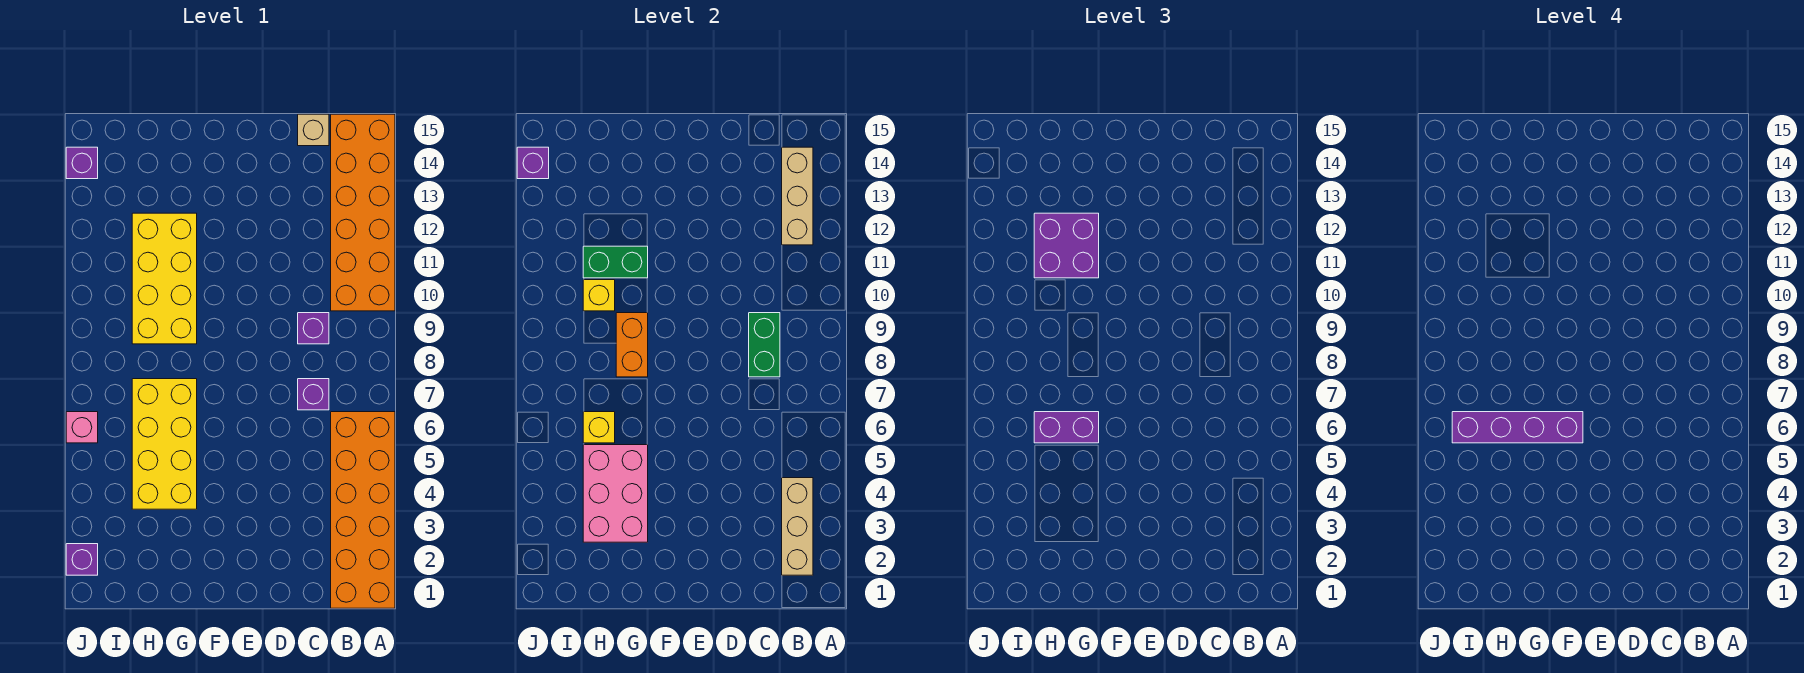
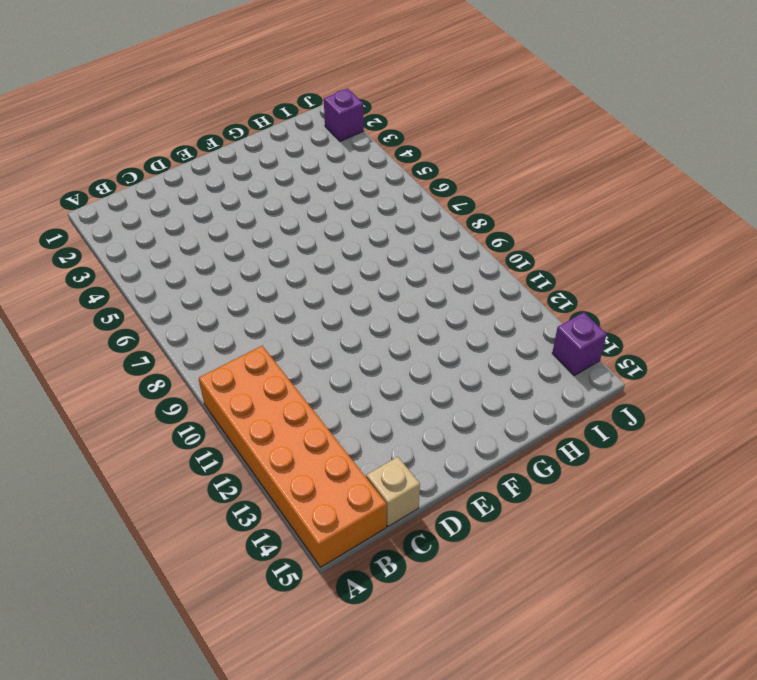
none -> orange 2x6 brick [331,412,395,608]
none -> purple 1x1 brick [298,379,329,410]
none -> purple 1x1 brick [298,313,329,344]

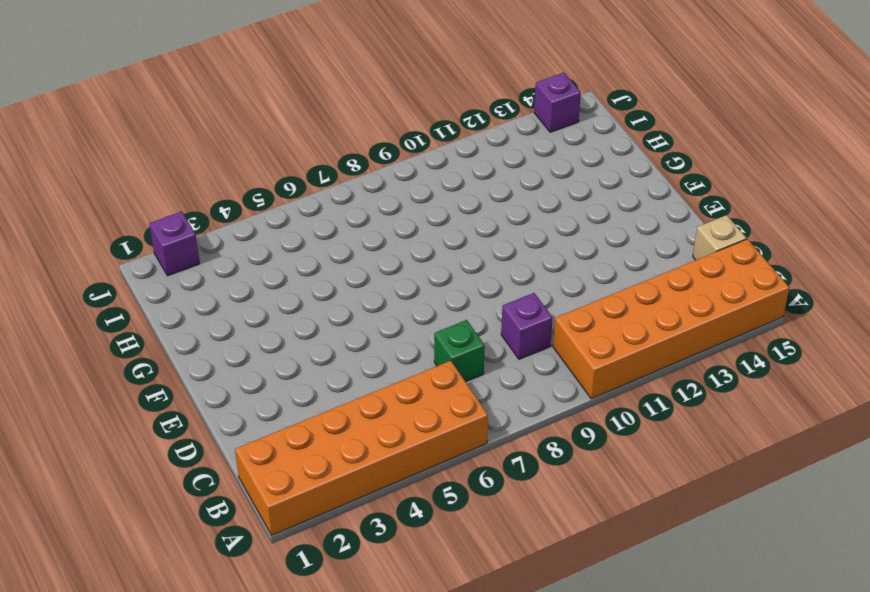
green 1x1 brick [434,320,485,382] -> purple 1x1 brick [298,379,329,410]
none -> yellow 2x4 brick [132,379,197,509]
none -> yellow 2x4 brick [132,213,197,344]
none -> pink 1x1 brick [66,412,98,443]

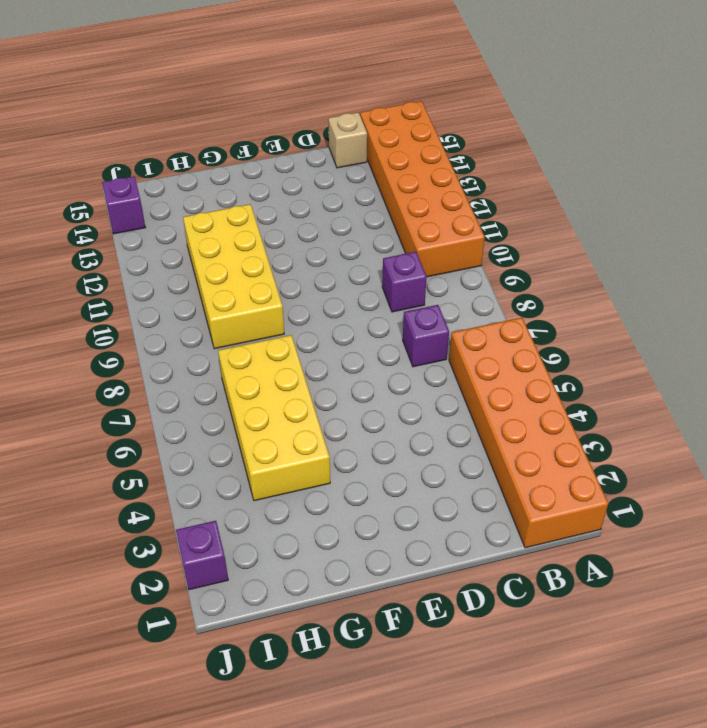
none -> pink 1x1 brick [66,412,98,443]
none -> tan 1x3 brick [782,478,813,575]
none -> tan 1x3 brick [782,147,813,245]

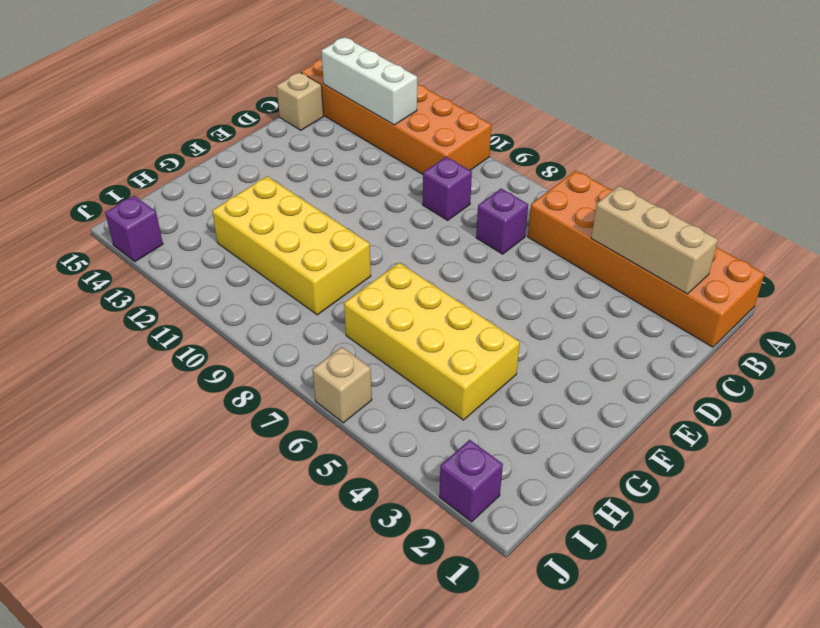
white 1x3 brick [321,37,417,125] -> tan 1x3 brick [782,147,813,245]
tan 1x1 brick [312,347,372,423] -> pink 1x1 brick [66,412,98,443]
none -> green 1x2 brick [749,313,780,377]
none -> pink 2x3 brick [583,445,648,542]
none -> orange 1x2 brick [616,313,648,377]

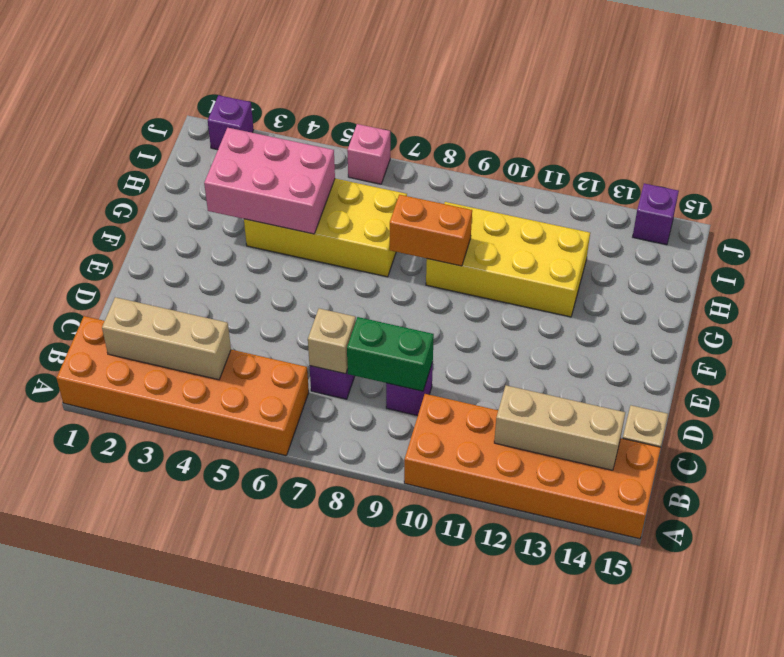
tan 1x1 brick [308,308,356,374] -> none
none -> green 1x2 brick [583,246,648,278]
none -> yellow 1x1 brick [583,412,615,443]
none -> yellow 1x1 brick [583,280,615,311]

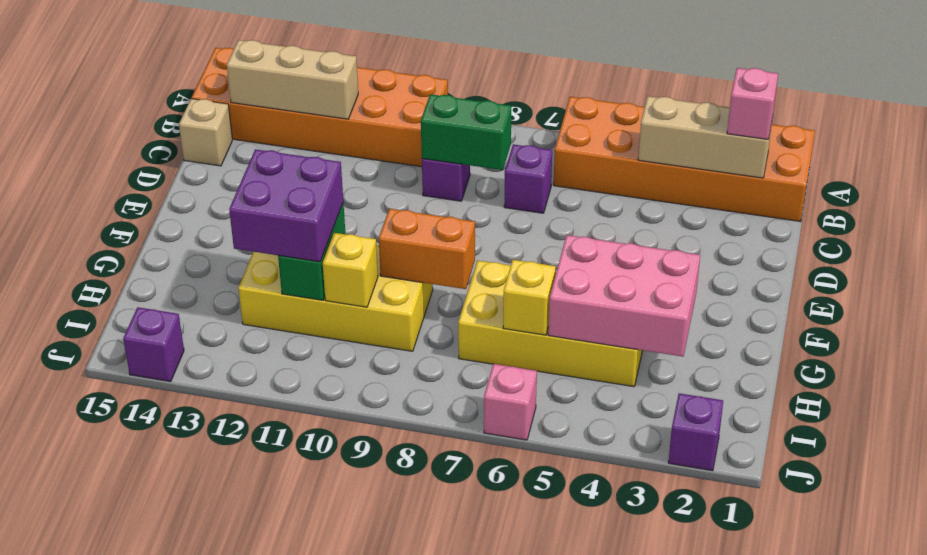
pink 1x1 brick [727,68,778,139] -> none
none -> purple 1x1 brick [517,147,549,179]
none -> purple 1x2 brick [1034,412,1099,443]
none -> purple 1x4 brick [1452,412,1583,443]

